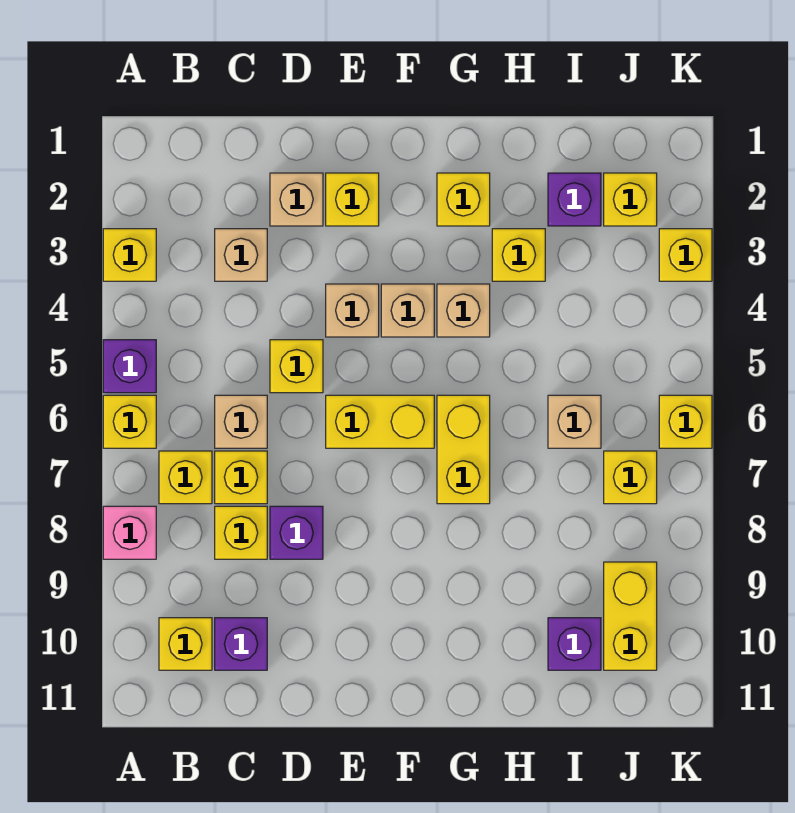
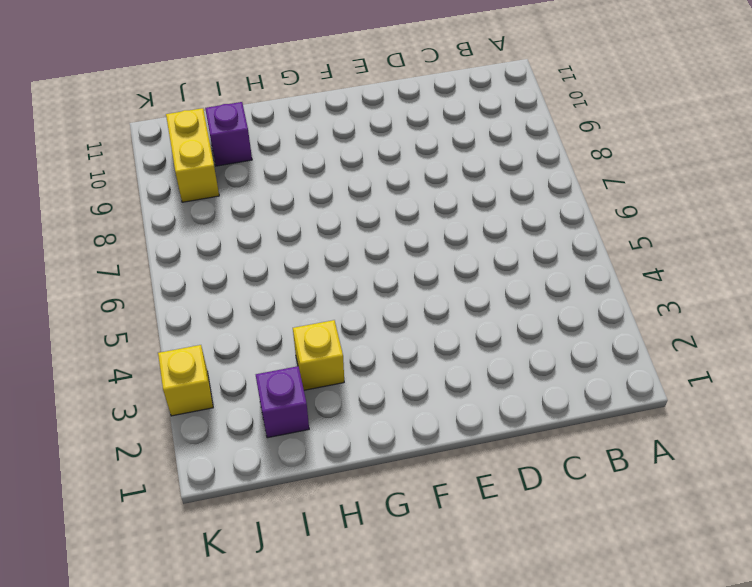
none -> yellow 1x1 brick [103,229,156,281]
none -> purple 1x1 brick [103,340,156,393]
none -> yellow 1x1 brick [103,395,156,448]
none -> pink 1x1 brick [103,506,156,559]

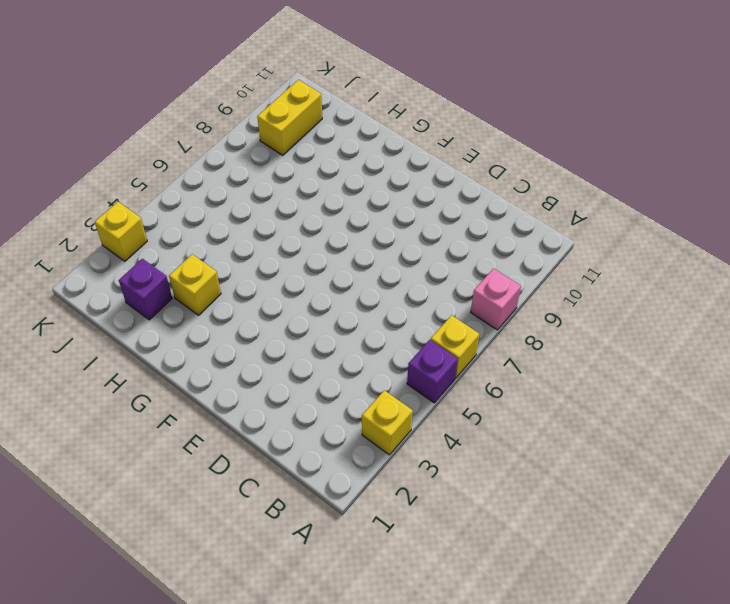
none -> yellow 1x1 brick [159,451,212,504]
none -> yellow 1x1 brick [159,618,212,670]
none -> tan 1x1 brick [215,229,267,281]
none -> tan 1x1 brick [215,395,267,448]

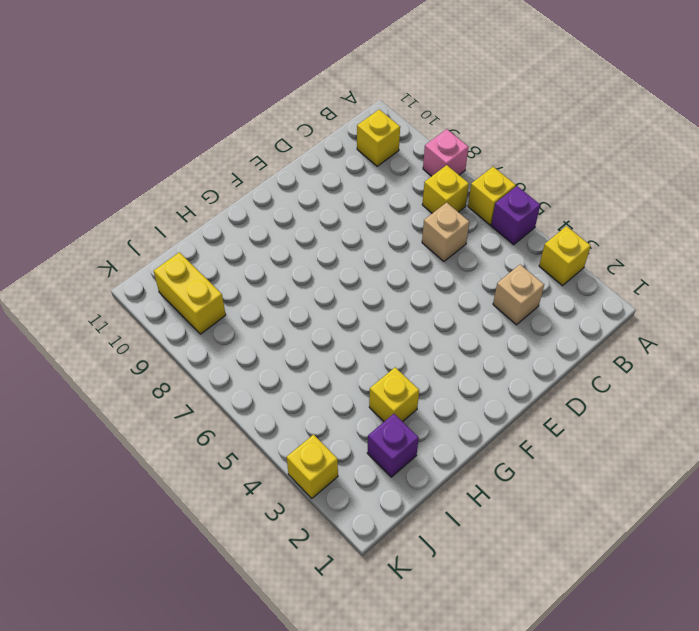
none -> yellow 1x1 brick [215,451,267,504]
none -> yellow 1x1 brick [215,506,267,559]
none -> purple 1x1 brick [215,618,267,670]
none -> tan 1x1 brick [270,173,323,226]

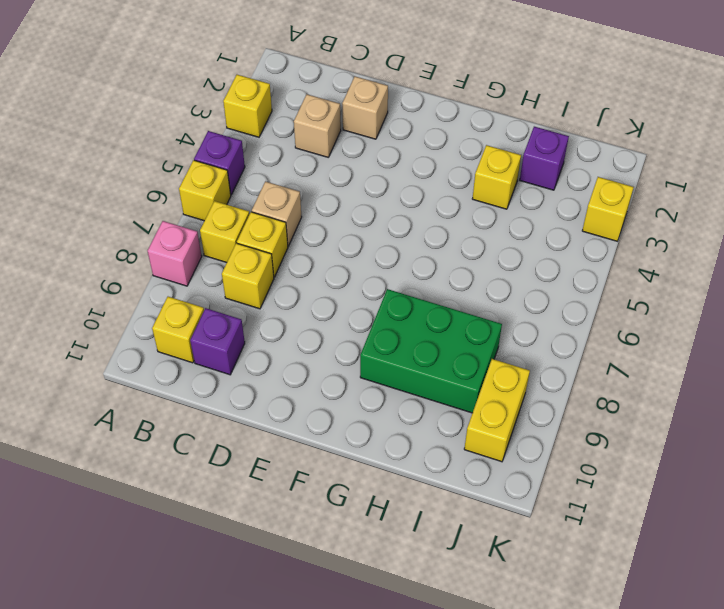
green 2x3 brick [360,289,502,413] -> none
none -> yellow 1x1 brick [270,340,323,393]
none -> purple 1x1 brick [270,506,323,559]
none -> yellow 1x1 brick [326,173,379,226]
none -> tan 1x1 brick [326,284,379,337]

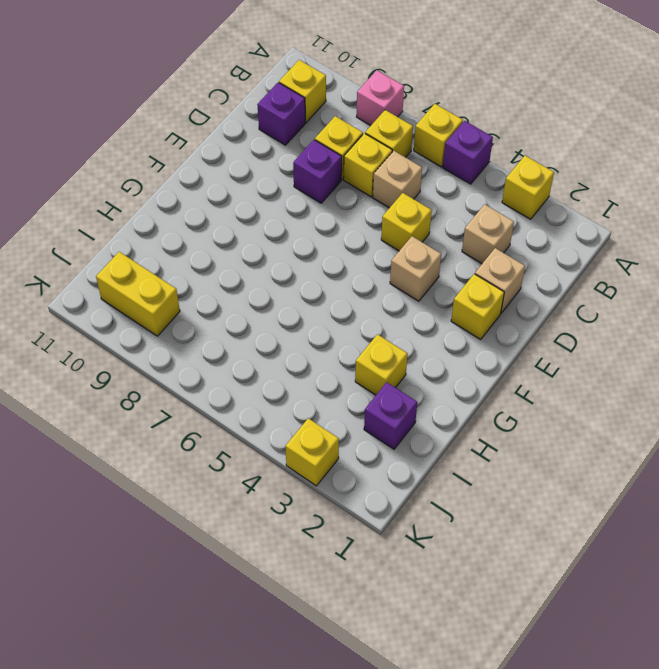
none -> yellow 1x2 brick [326,395,434,448]
none -> tan 1x1 brick [381,284,434,337]
none -> yellow 1x1 brick [437,173,490,226]
none -> tan 1x1 brick [437,284,490,337]

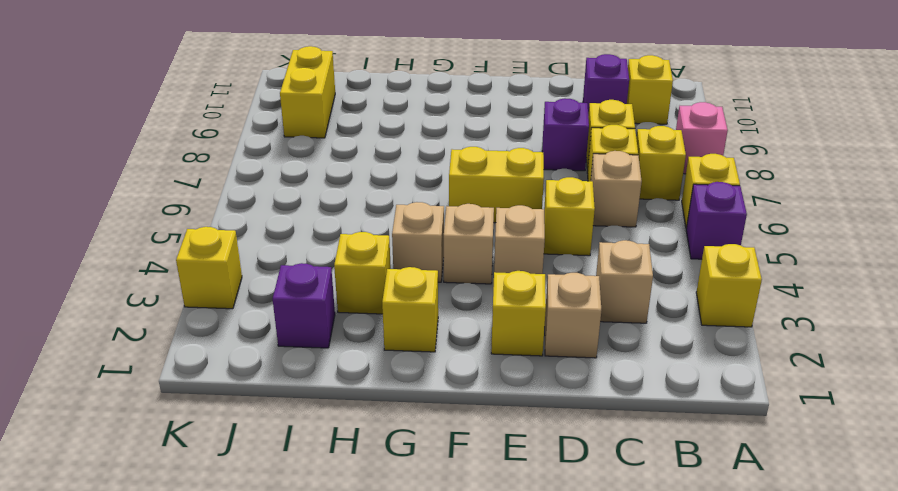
none -> yellow 1x2 brick [437,395,490,504]
none -> tan 1x1 brick [548,395,601,448]
none -> purple 1x1 brick [548,618,601,670]
none -> yellow 1x1 brick [604,173,657,226]

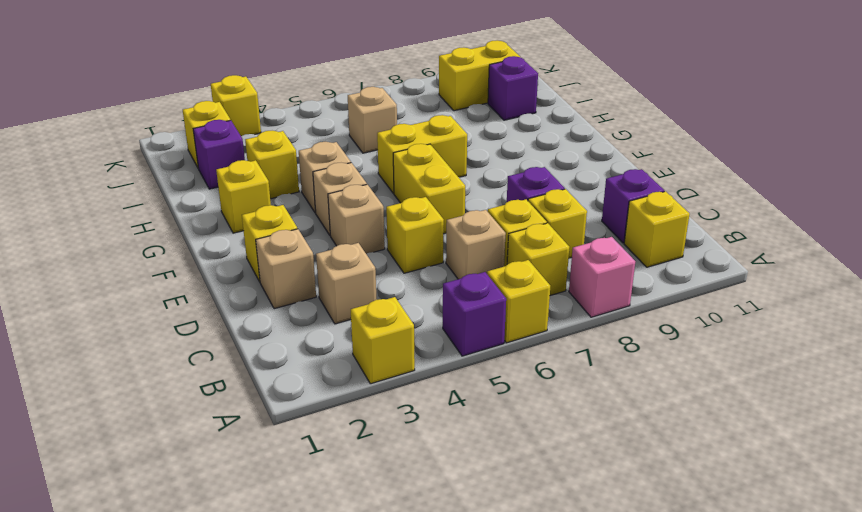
none -> yellow 1x1 brick [604,451,657,504]
none -> yellow 1x1 brick [659,395,712,448]

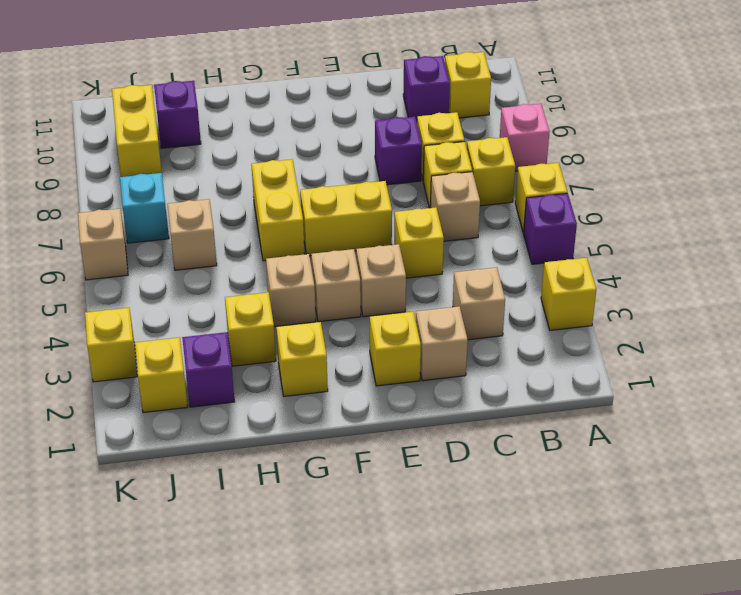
cyan 1x1 brick [120,173,169,243] -> yellow 1x1 brick [604,451,657,504]
tan 1x1 brick [78,209,128,280] -> yellow 1x1 brick [659,395,712,448]

